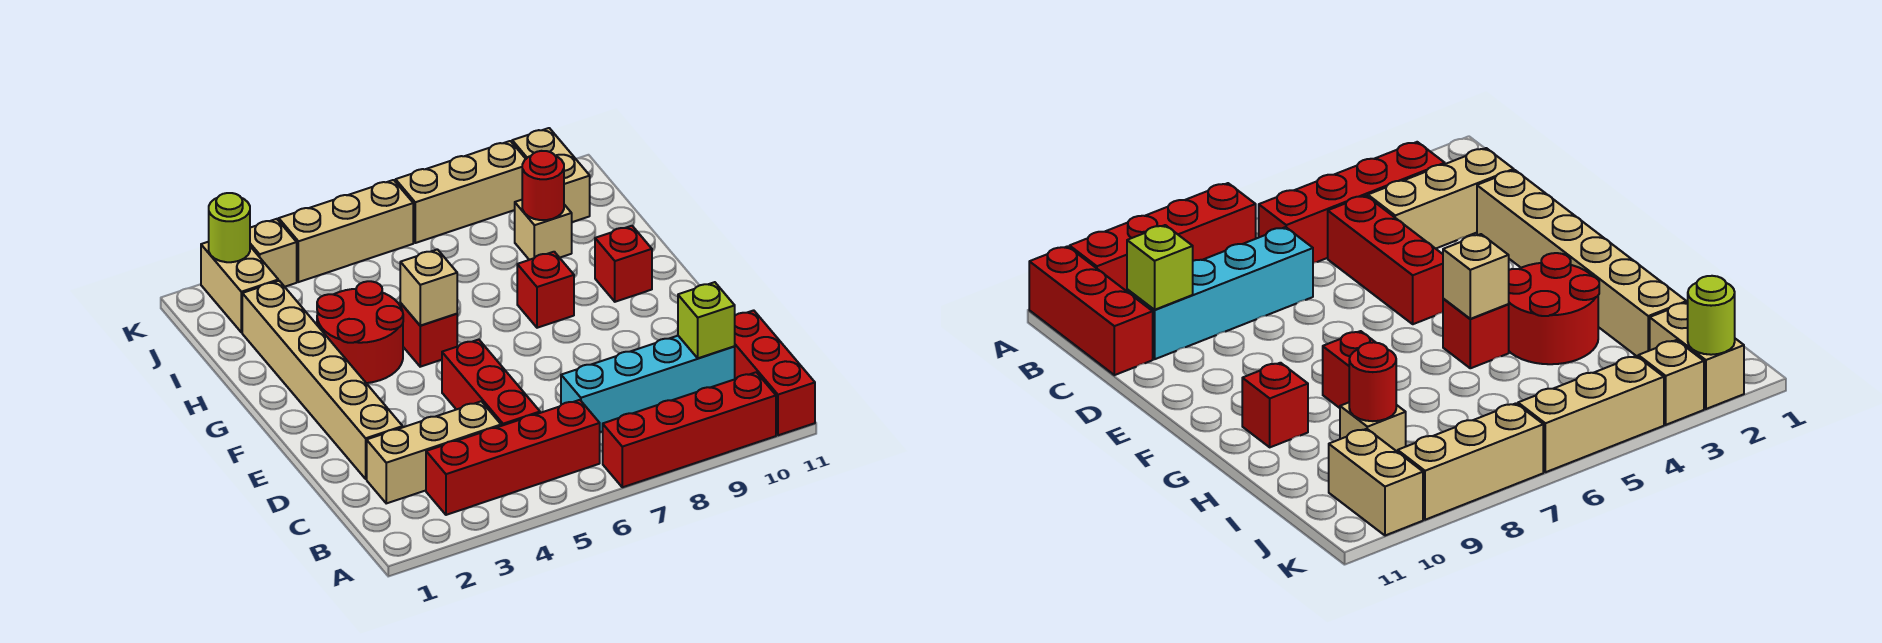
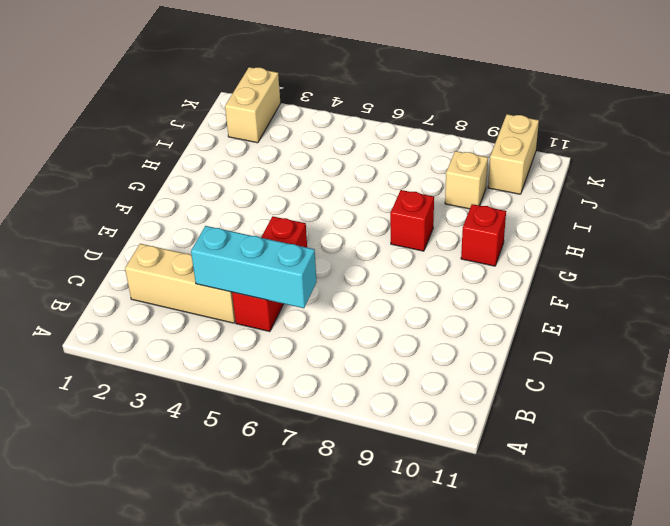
cyan 1x3 brick [191,226,316,308] -> none
none -> red 1x4 brick [602,372,776,487]
none -> red 1x3 brick [734,310,815,435]
none -> red 1x4 brick [426,400,600,515]

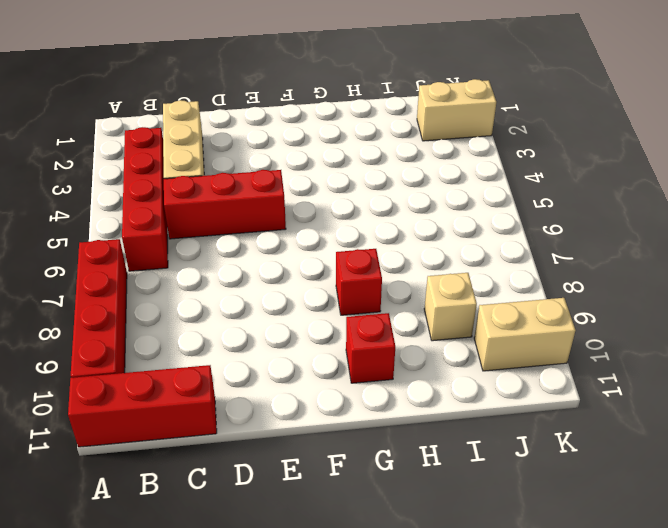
none -> cyan 1x4 brick [561,336,735,432]
none -> tan 1x6 brick [242,281,403,479]
none -> red 2x2 round brick [317,281,403,383]

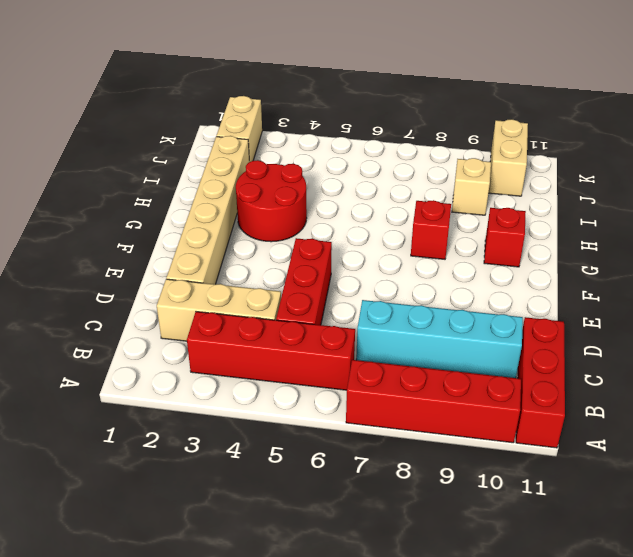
none -> red 1x1 brick [400,303,457,367]
none -> tan 1x1 brick [250,219,297,287]
none -> tan 1x3 brick [279,180,413,282]

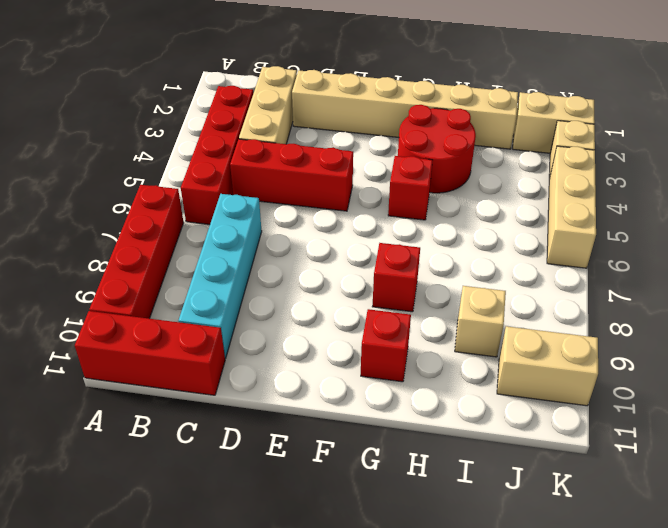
none -> tan 1x3 brick [396,141,525,243]
none -> lime 1x1 brick [678,282,735,358]
none -> tan 1x1 brick [400,249,457,326]

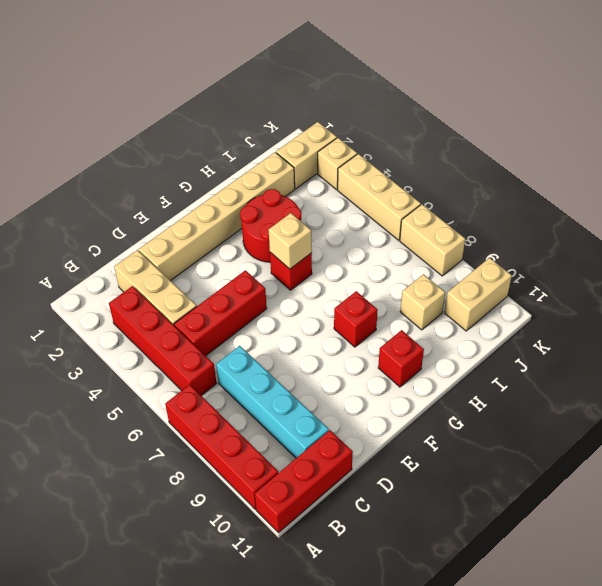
tan 1x2 brick [400,204,465,276] -> tan 1x3 brick [396,141,525,243]
none -> lime 1x1 brick [678,282,735,358]
none -> red 1x1 round brick [522,151,564,220]
none -> lime 1x1 round brick [209,193,250,262]

